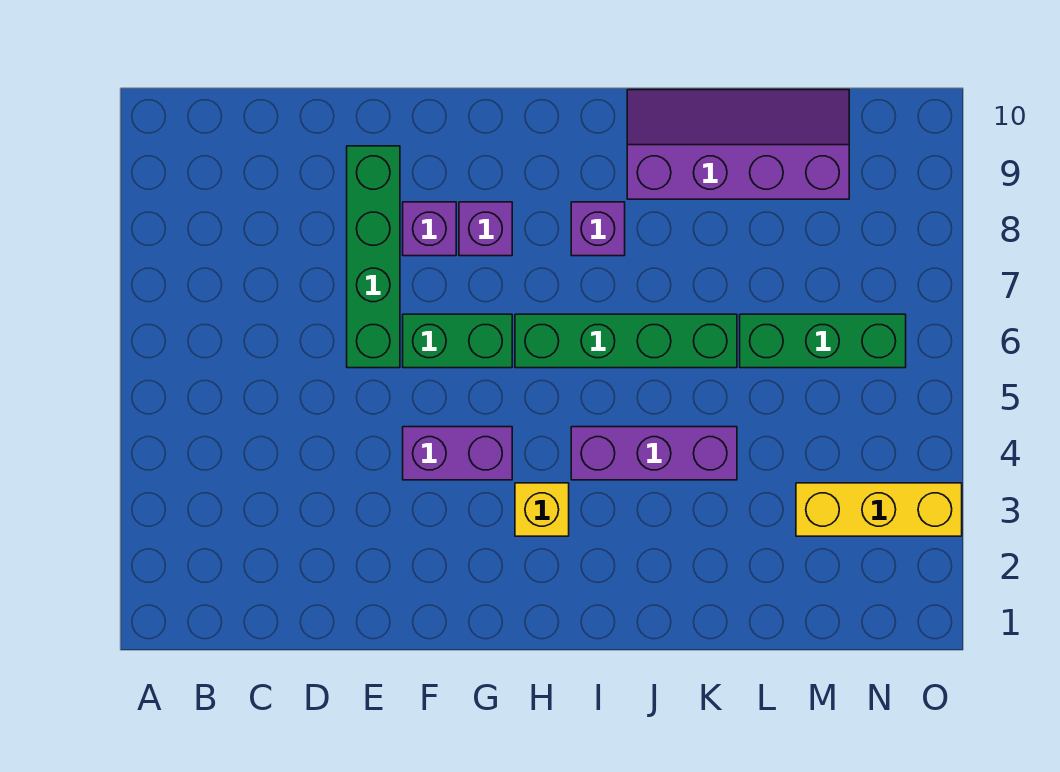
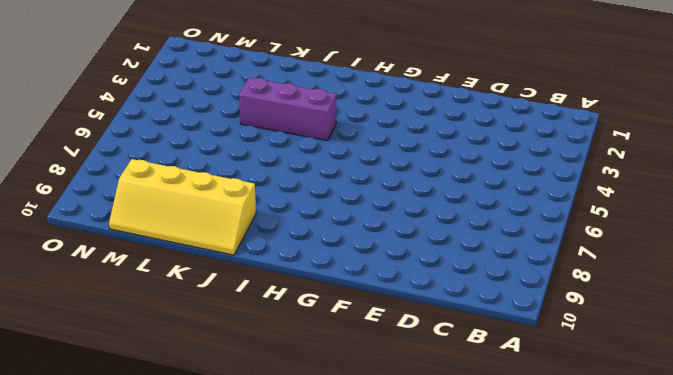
yellow 2x4 slope [109,159,256,255] -> purple 2x4 slope [627,90,849,199]
none -> green 1x4 brick [347,146,400,368]
none -> purple 1x2 brick [403,427,512,480]
none -> green 1x2 brick [403,314,512,368]

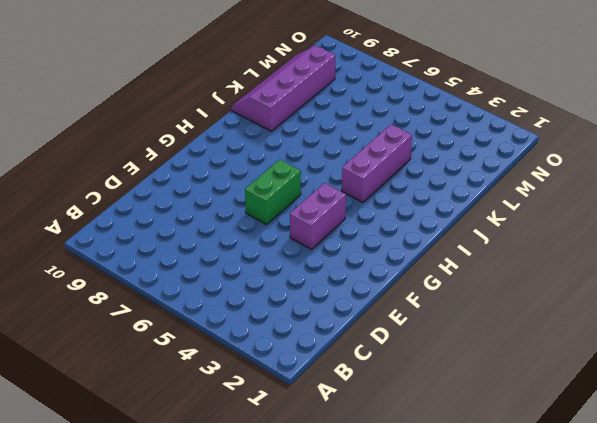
none -> green 1x4 brick [347,146,400,368]
none -> purple 1x1 brick [403,202,456,256]
none -> purple 1x1 brick [459,202,512,256]

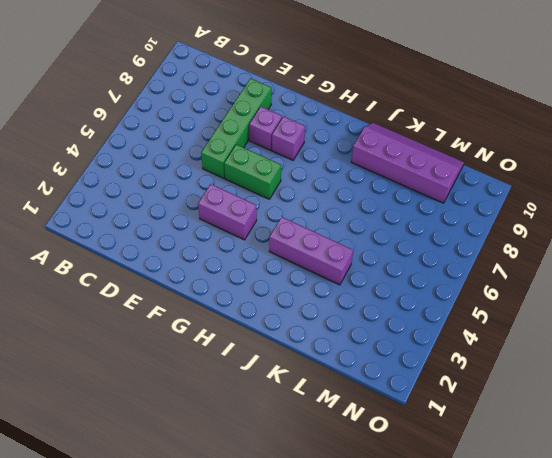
none -> yellow 1x1 brick [515,483,569,536]
none -> green 1x4 brick [515,314,737,368]
none -> purple 1x1 brick [571,202,625,256]

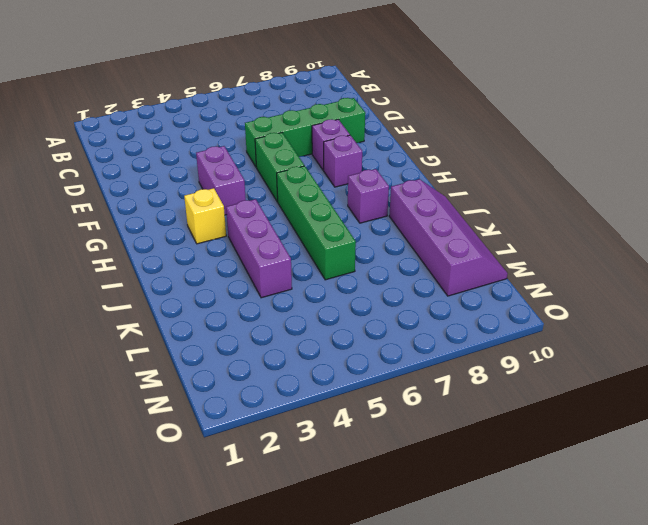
none -> green 1x3 brick [740,314,906,368]
none -> yellow 1x3 brick [796,483,962,536]

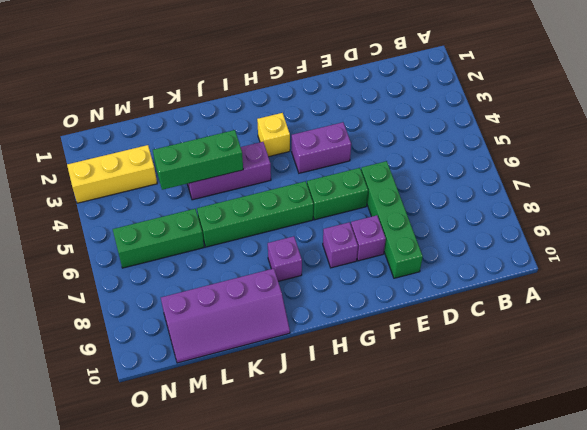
green 1x3 brick [153,130,243,190] -> none

